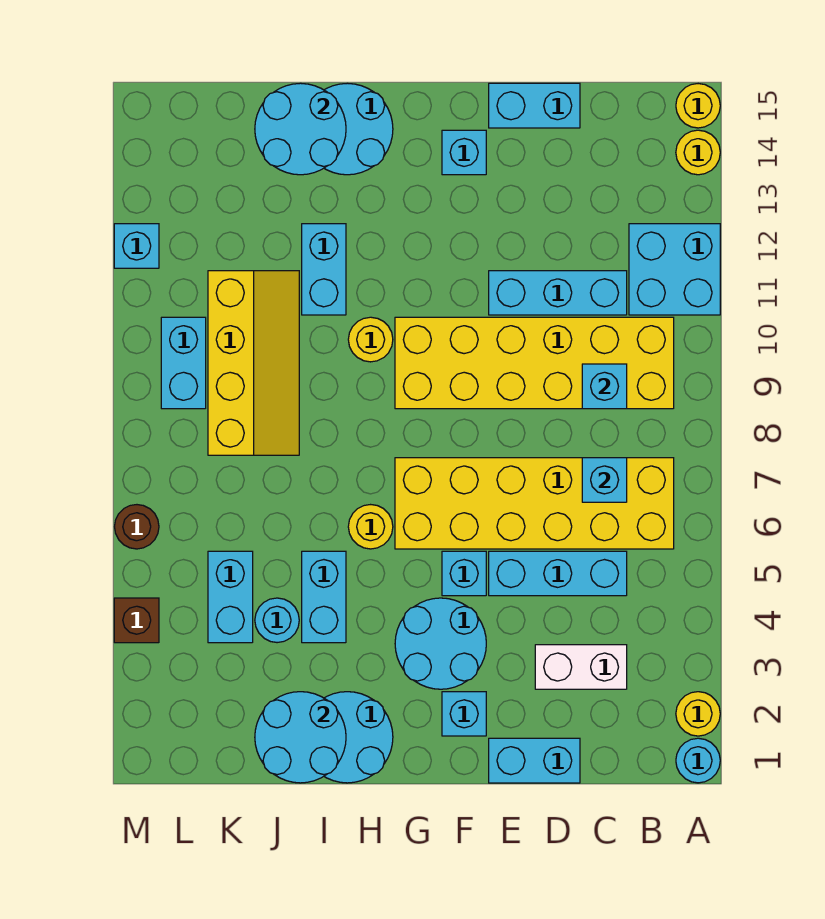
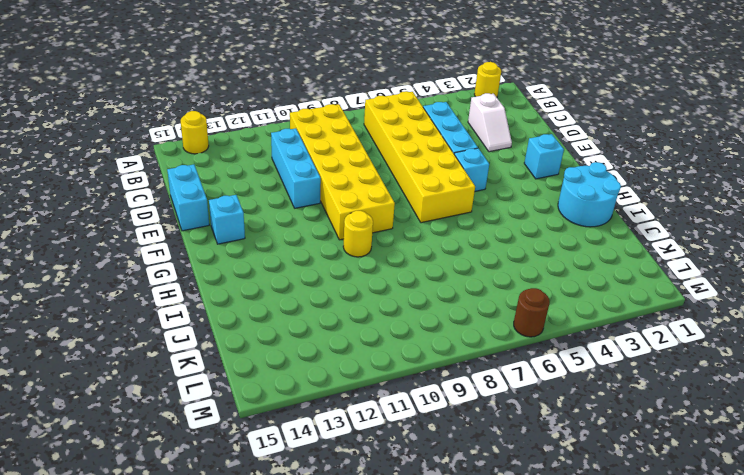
white 1x2 slope [468,93,512,152] -> white 1x2 brick [535,645,627,689]
none -> cyan 1x1 round brick [676,738,720,783]
none -> cyan 2x2 brick [629,224,720,315]
none -> yellow 1x1 round brick [676,84,720,128]
none -> cyan 1x2 brick [489,738,580,783]

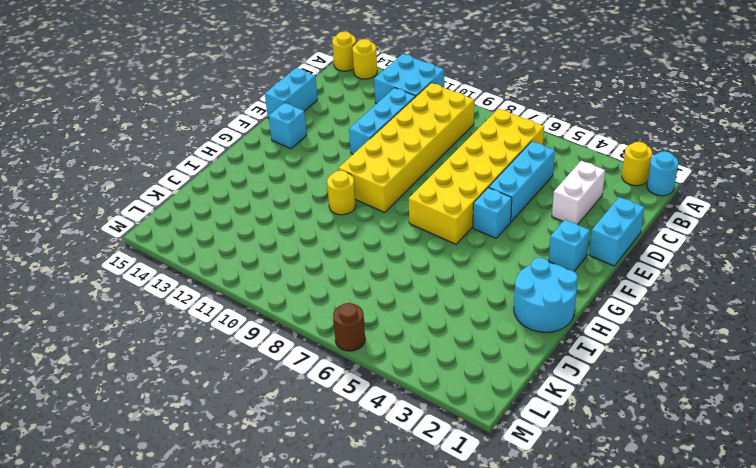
none -> cyan 2x2 round brick [395,598,486,689]
none -> yellow 1x1 round brick [348,505,393,549]
none -> cyan 2x2 round brick [324,83,393,175]
none -> cyan 1x2 brick [302,551,346,643]

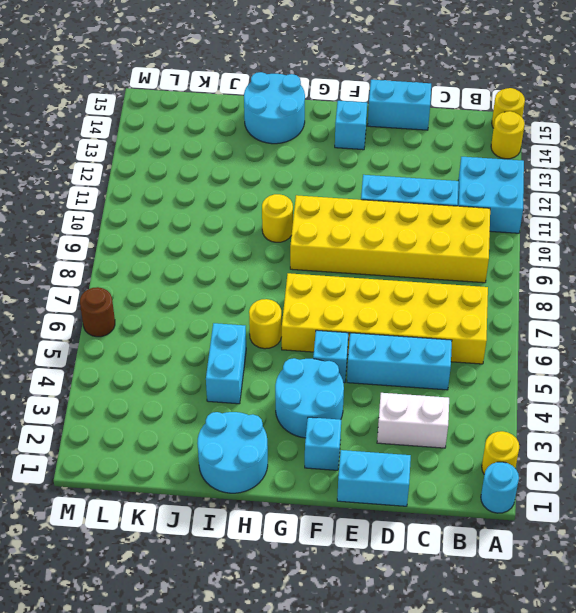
none -> cyan 1x2 brick [302,224,346,315]
none -> cyan 1x1 round brick [255,598,299,643]
none -> yellow 2x4 slope [208,271,299,455]
none -> cyan 1x2 brick [208,551,253,643]

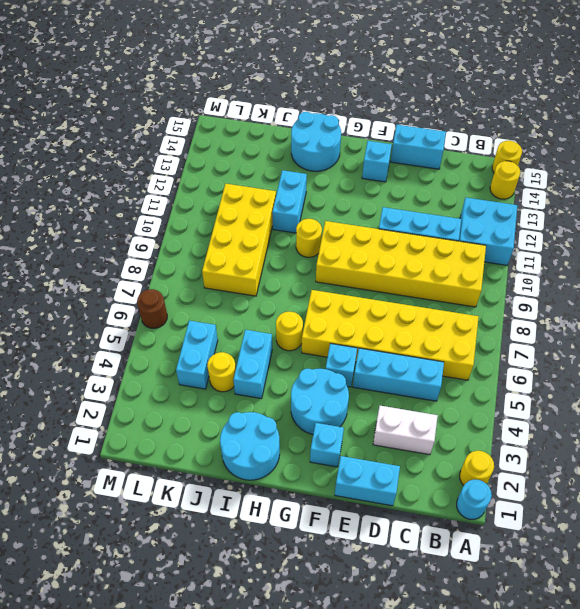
yellow 1x1 round brick [207,352,236,392] -> cyan 1x1 round brick [255,598,299,643]
yellow 2x4 brick [202,184,276,296] -> yellow 2x4 slope [208,271,299,455]
none -> cyan 1x2 brick [161,317,206,409]
none -> brown 1x1 brick [114,598,159,643]
none -> cyan 1x1 brick [114,224,159,268]
none -> cyan 1x1 brick [582,458,627,502]

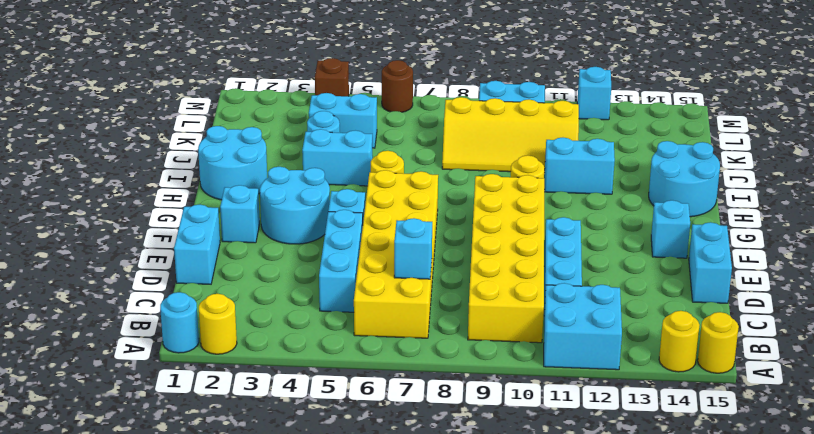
none -> white 1x2 brick [535,645,627,689]
none -> cyan 1x1 brick [582,364,627,409]
none -> cyan 2x2 round brick [255,692,346,783]
none -> cyan 2x2 round brick [255,83,346,175]

